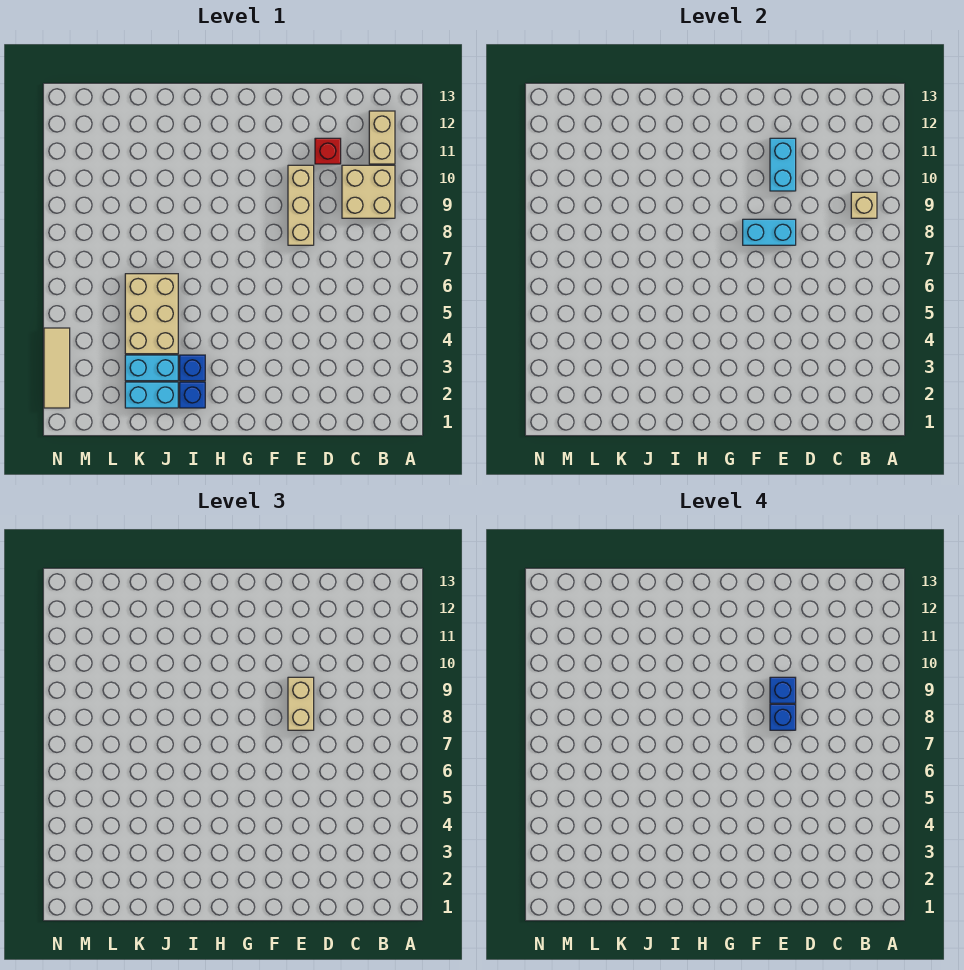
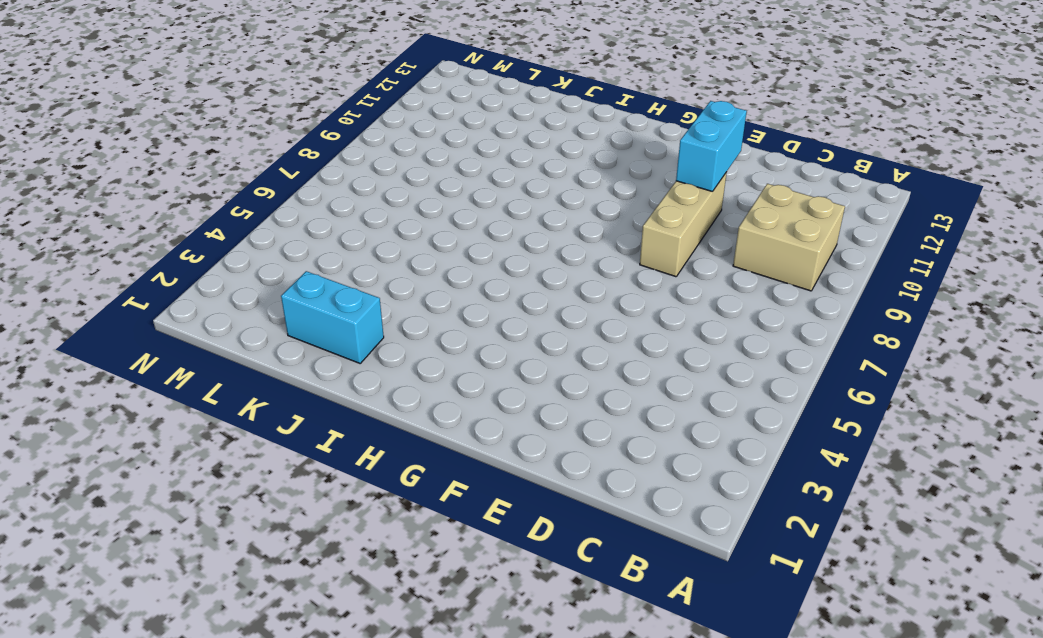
none -> tan 1x2 brick [369,111,395,164]
none -> red 1x1 brick [315,138,341,164]
none -> blue 1x1 brick [180,382,205,408]

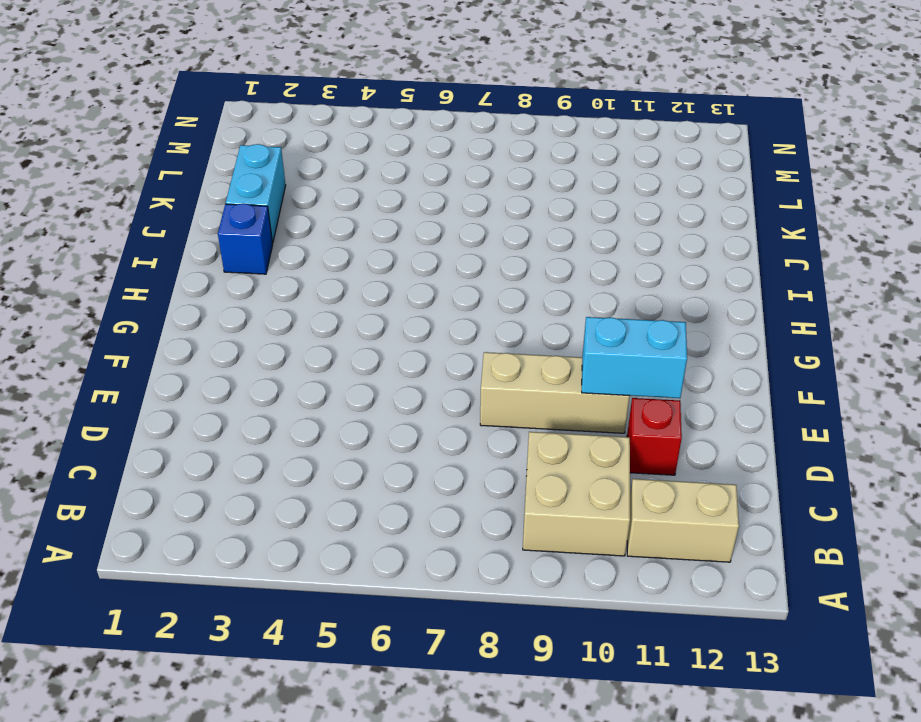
none -> blue 1x1 brick [180,355,205,381]
none -> cyan 1x2 brick [125,355,178,381]
none -> tan 2x3 brick [125,274,178,354]

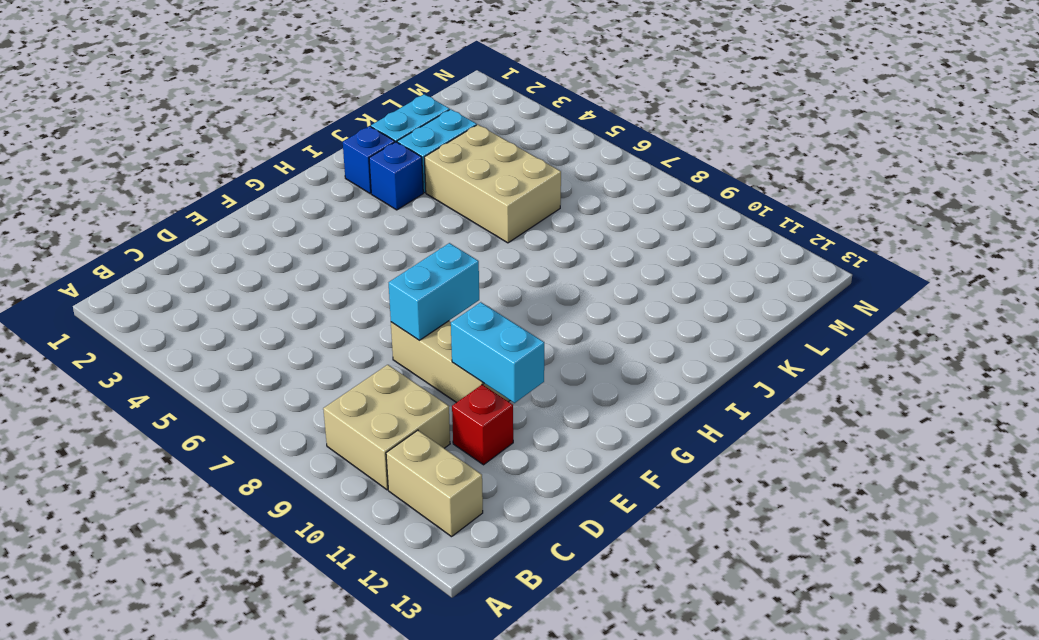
none -> tan 1x3 tile [44,328,70,408]
none -> tan 1x1 brick [851,192,877,218]
none -> tan 1x2 brick [288,677,314,730]

